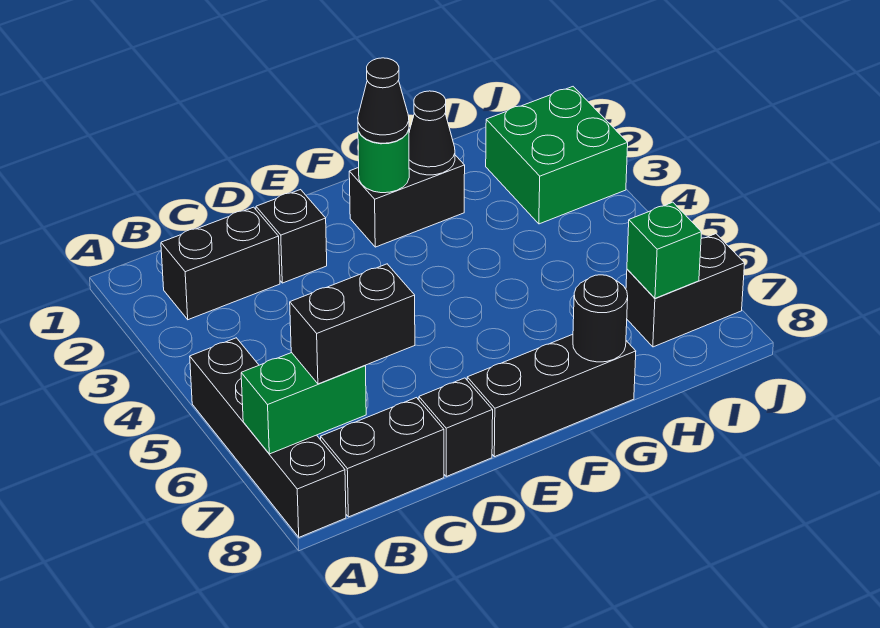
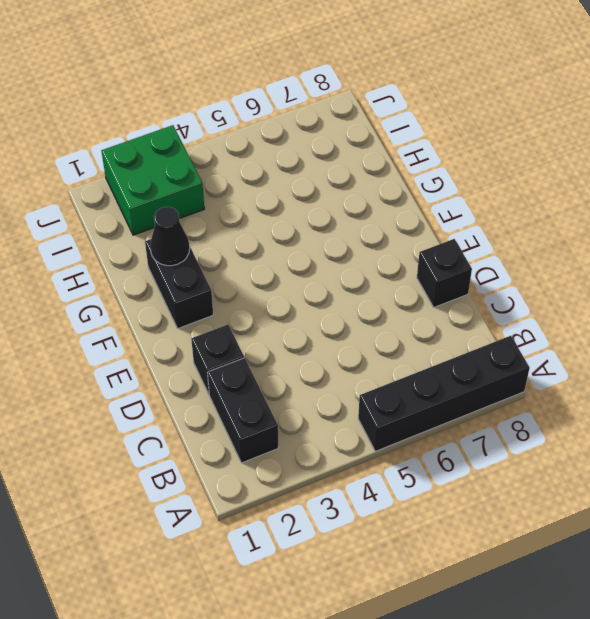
none -> black 1x2 brick [321,398,444,517]
none -> black 1x3 brick [467,334,636,457]
none -> black 1x2 brick [626,234,745,347]

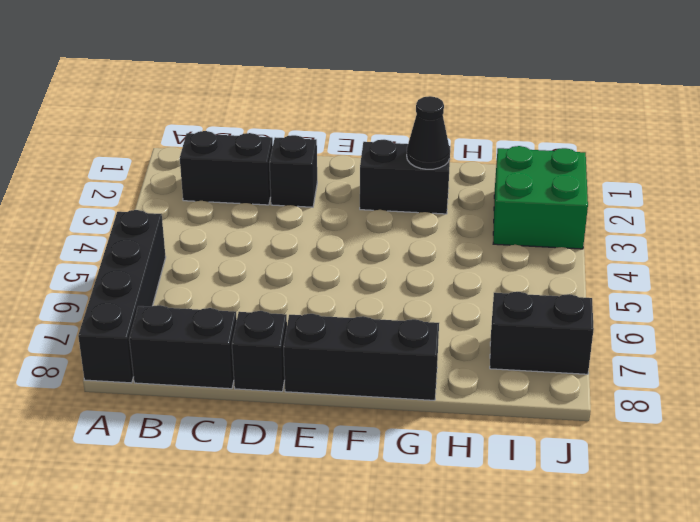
none -> green 1x2 brick [241,353,366,454]
none -> green 1x1 round brick [358,130,409,193]
none -> black 1x1 round brick [573,275,628,362]

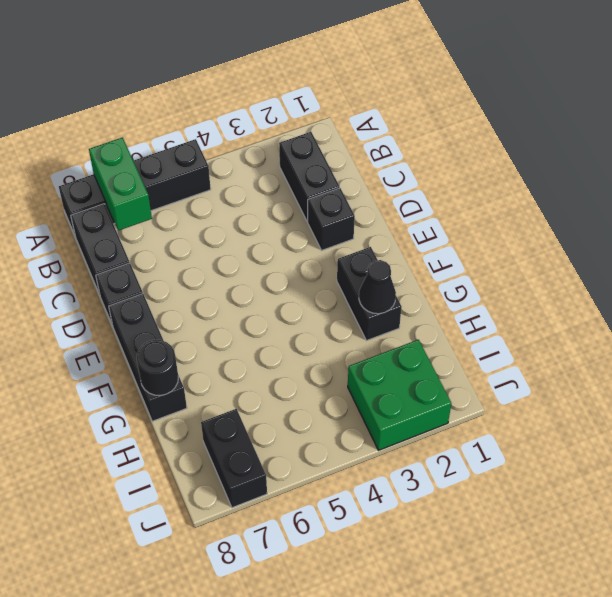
none -> green 1x1 round brick [358,130,409,193]
none -> green 1x1 brick [627,202,702,298]
none -> black 1x2 brick [290,264,415,384]

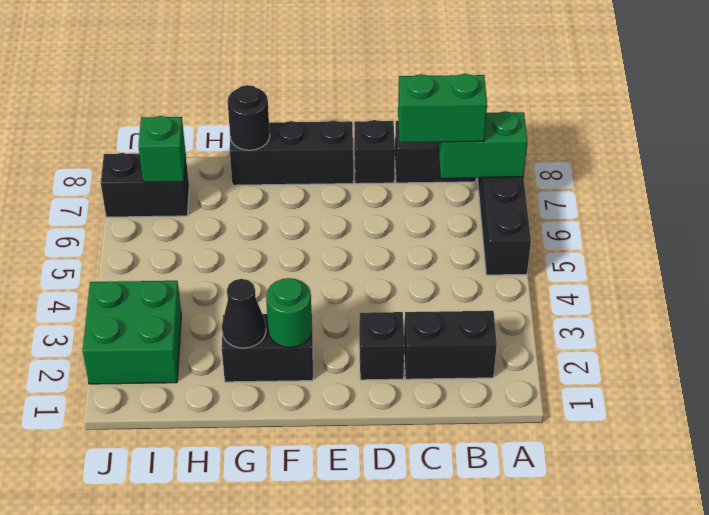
green 1x2 brick [398,74,487,142] -> black 1x2 brick [290,264,415,384]
none -> black 1x1 cone [358,58,409,143]

